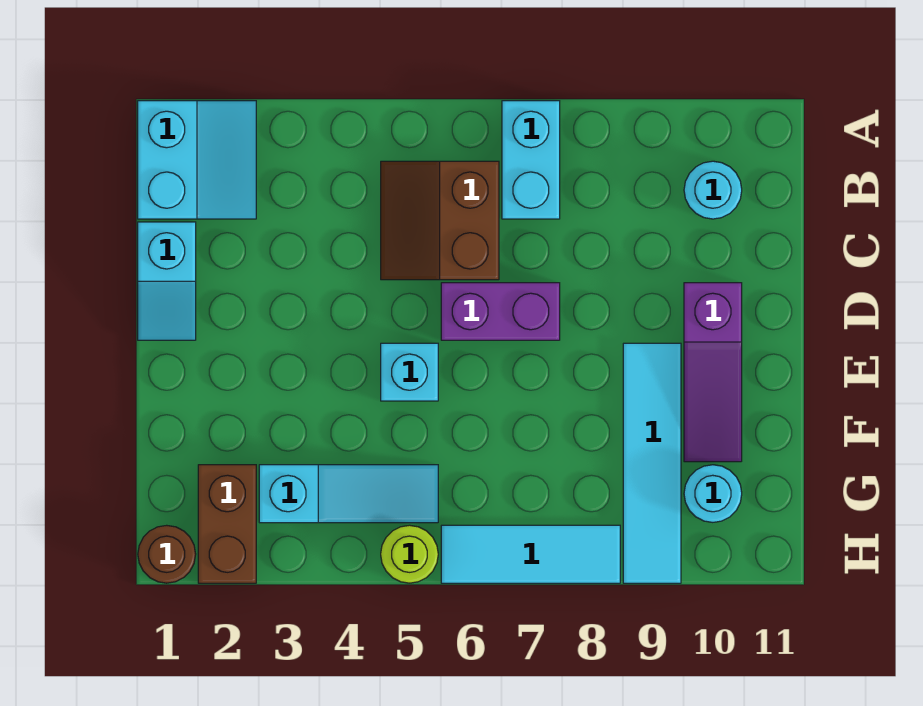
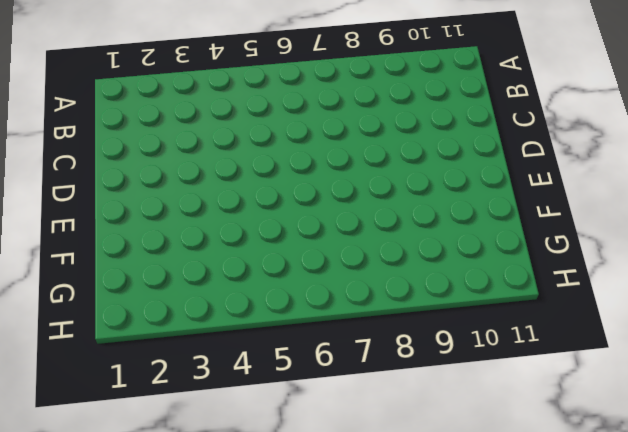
none -> cyan 2x2 slope [138,101,256,219]
none -> cyan 1x2 brick [502,101,560,219]
none -> brown 2x2 slope [381,161,499,280]

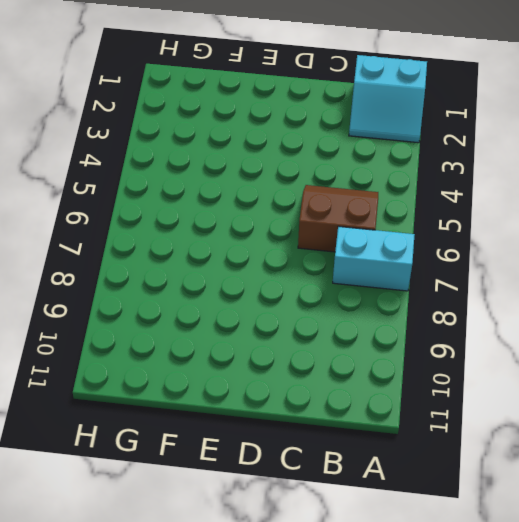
none -> cyan 1x1 round brick [684,161,742,219]
none -> cyan 1x2 slope [138,222,196,340]
none -> purple 1x2 brick [441,283,560,340]

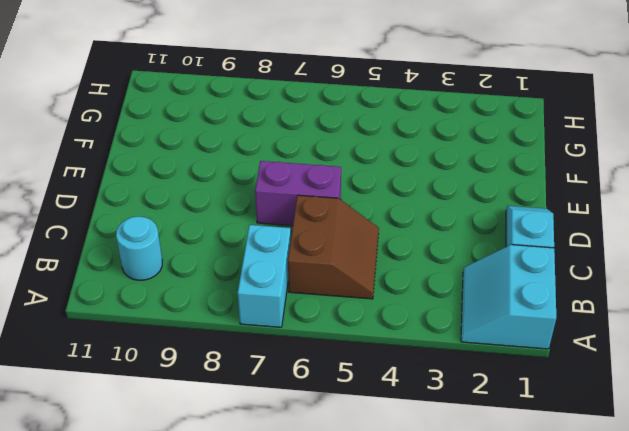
none -> purple 1x3 slope [684,283,742,462]
none -> cyan 1x1 brick [381,343,438,401]
none -> cyan 1x4 tile [623,343,681,583]

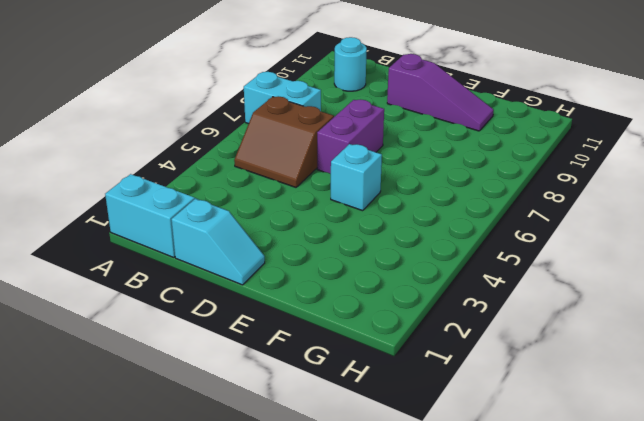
none -> cyan 1x4 tile [623,343,681,583]
none -> brown 1x2 brick [198,465,256,583]
none -> cyan 1x3 slope [259,465,438,523]

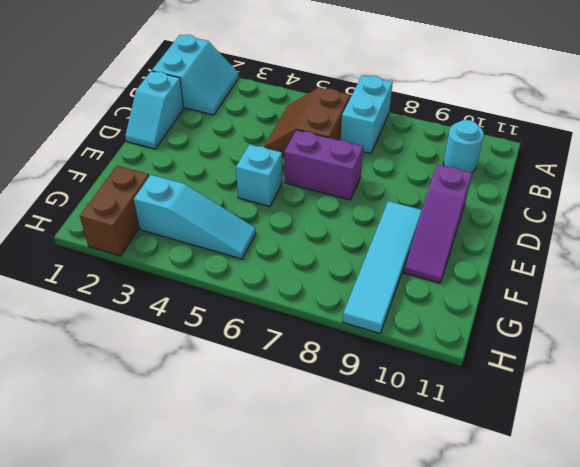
none -> cyan 1x1 round brick [684,465,742,522]
none -> brown 1x1 round brick [138,525,196,583]
none -> lime 1x1 round brick [381,525,438,583]

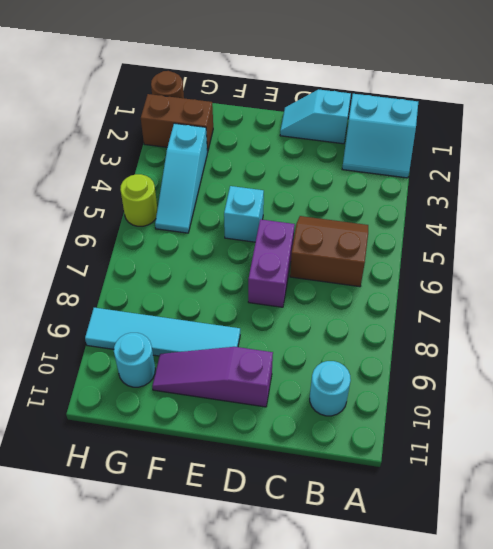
none -> cyan 1x2 brick [502,101,560,219]
none -> cyan 1x3 tile [441,525,620,583]

